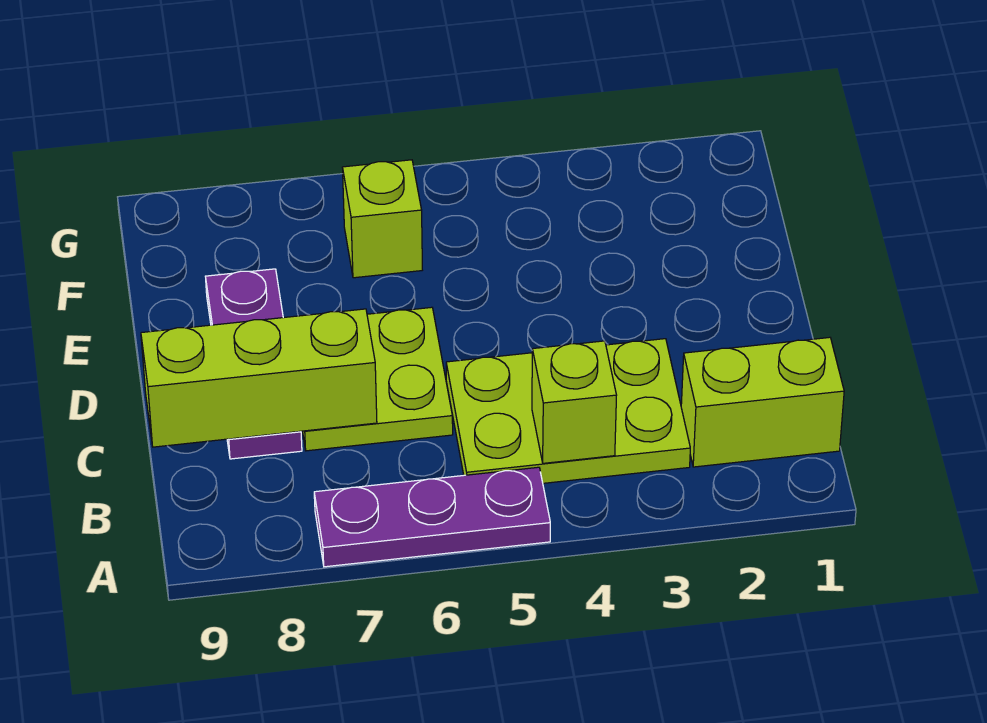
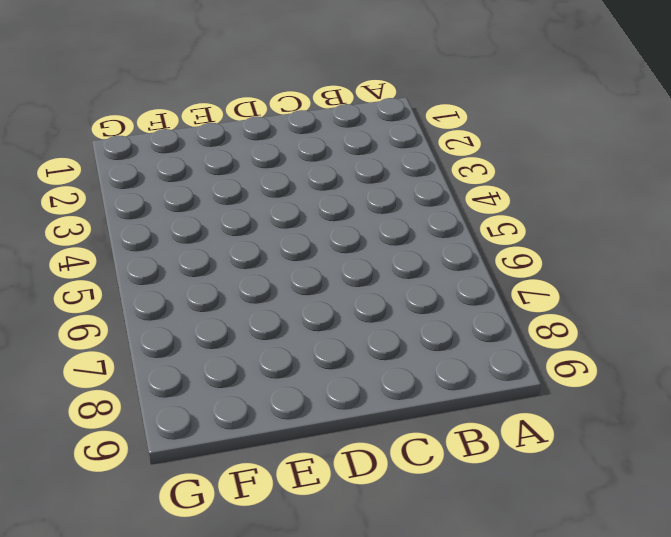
none -> purple 1x3 plate [314,467,550,567]
none -> lime 1x2 brick [681,337,844,467]

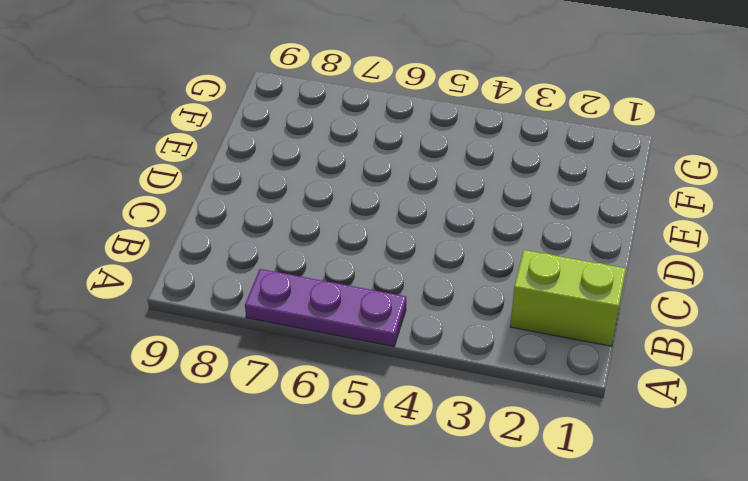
none -> lime 2x3 plate [446,339,690,483]
none -> lime 2x2 plate [303,307,453,451]

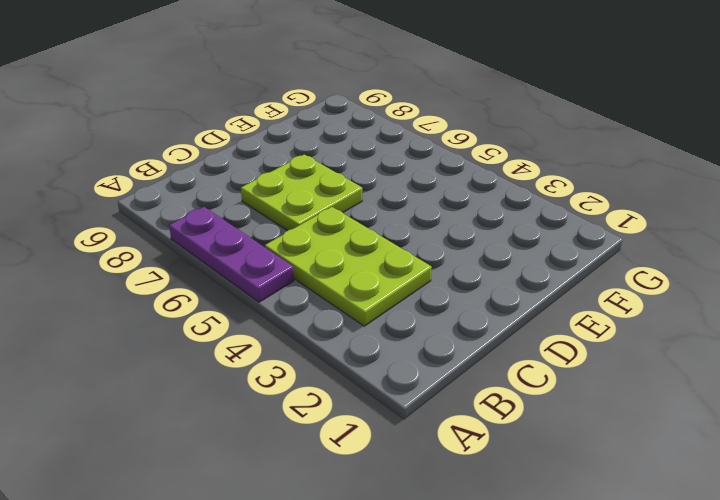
none -> lime 1x2 brick [681,337,844,467]
none -> purple 1x3 plate [205,269,302,459]

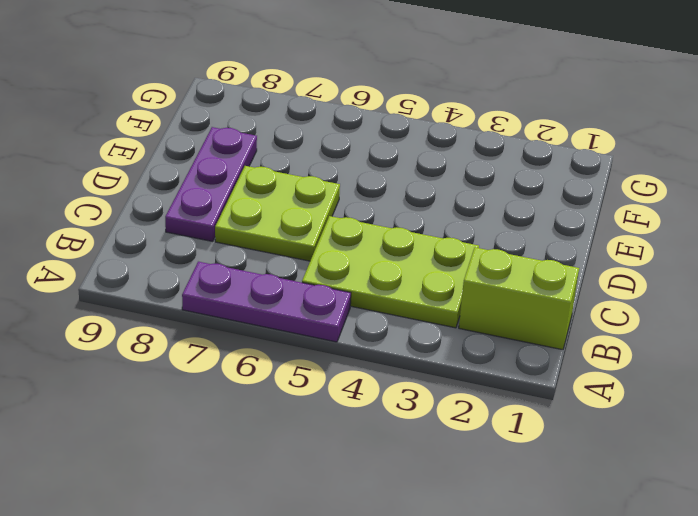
none -> lime 1x1 brick [342,160,422,278]
none -> lime 1x1 brick [532,341,617,463]

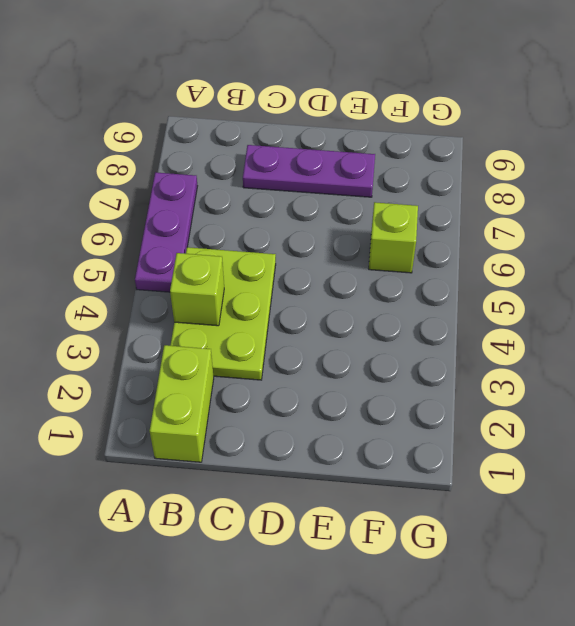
none -> lime 2x2 plate [303,307,453,451]
none -> lime 1x3 brick [141,309,377,447]

